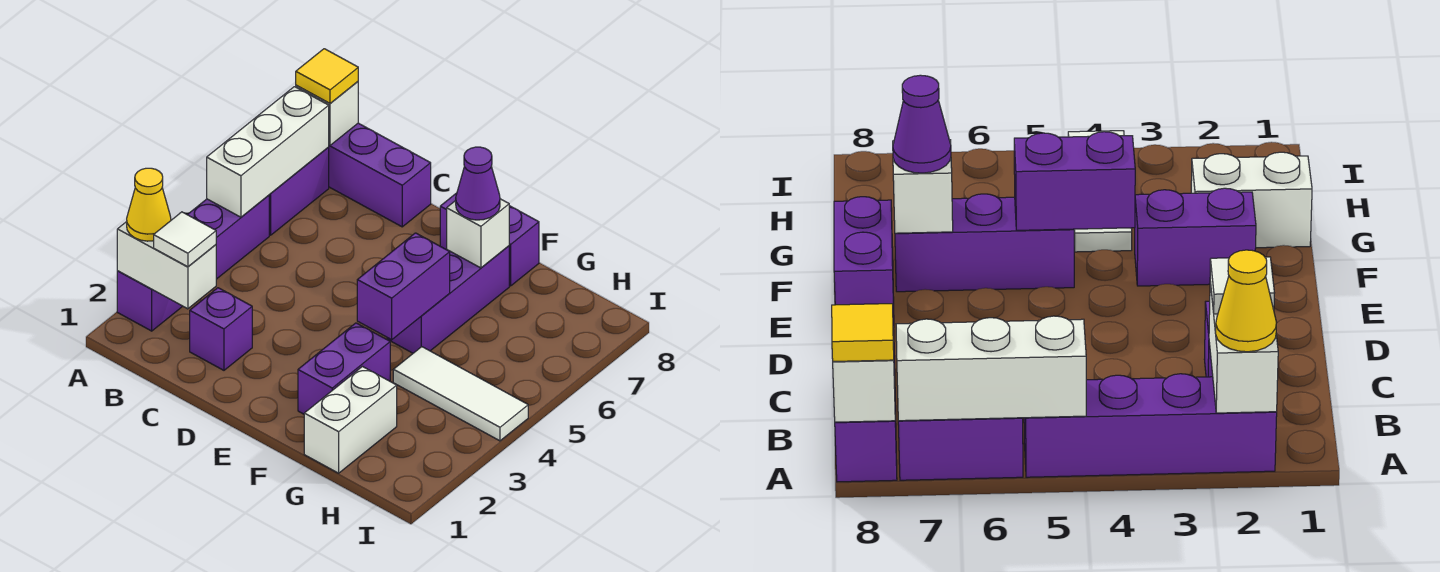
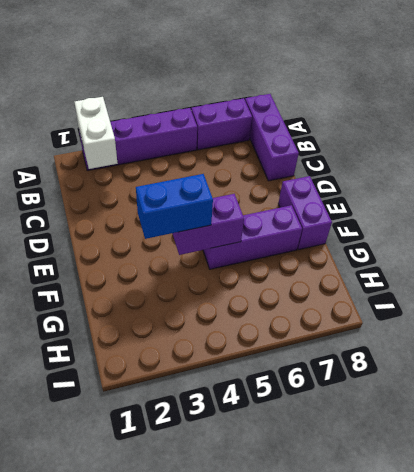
blue 1x2 brick [136,174,213,239] -> none
none -> purple 1x1 brick [190,288,252,370]
none -> purple 1x2 brick [298,323,390,414]
none -> white 1x2 brick [304,367,397,473]

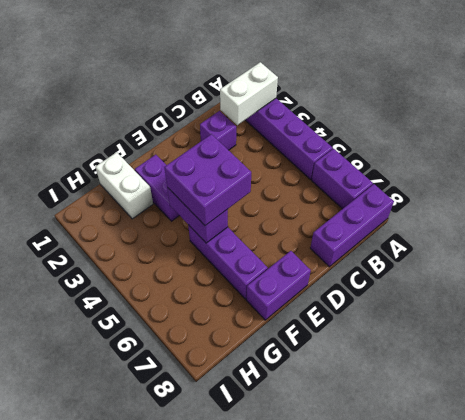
purple 2x2 brick [164,134,251,226] -> none
none -> white 1x3 tile [393,347,528,441]
none -> white 1x3 brick [207,87,329,217]
none -> white 1x1 brick [296,82,358,145]

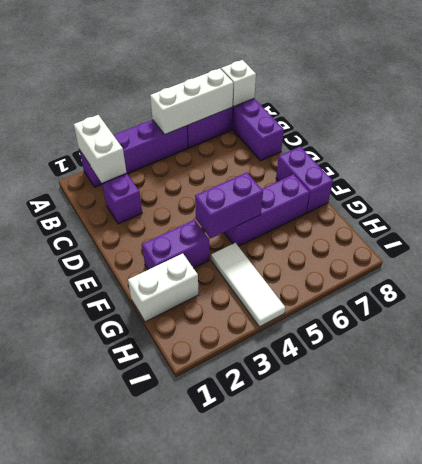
none -> white 1x1 brick [447,199,509,268]
none -> yellow 1x1 cone [127,168,171,241]
none -> yellow 1x1 tile [296,49,358,103]

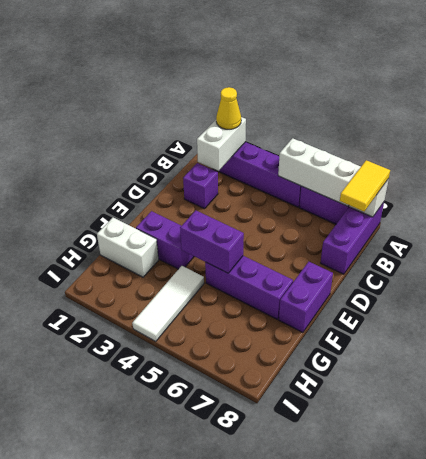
yellow 1x2 tile [340,160,390,211] -> yellow 1x1 tile [296,49,358,103]
none -> white 1x1 brick [447,199,509,268]
none -> white 1x1 tile [154,212,216,267]
none -> purple 1x1 cone [456,147,500,220]

